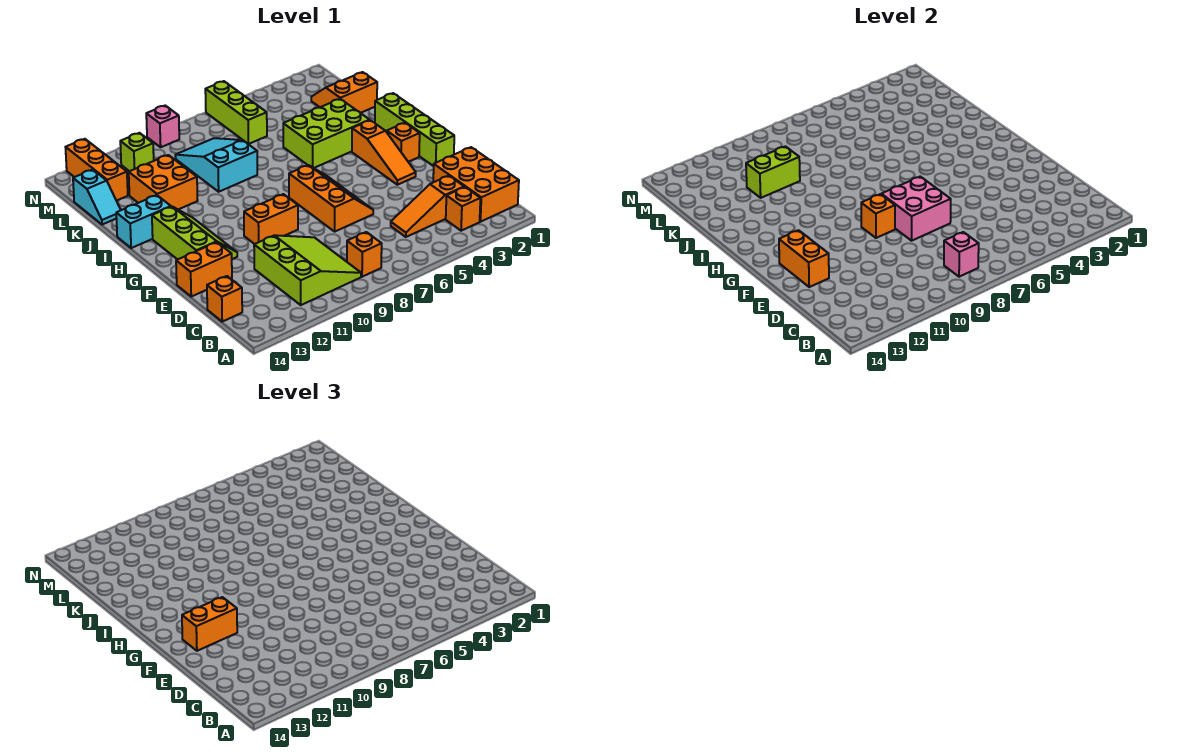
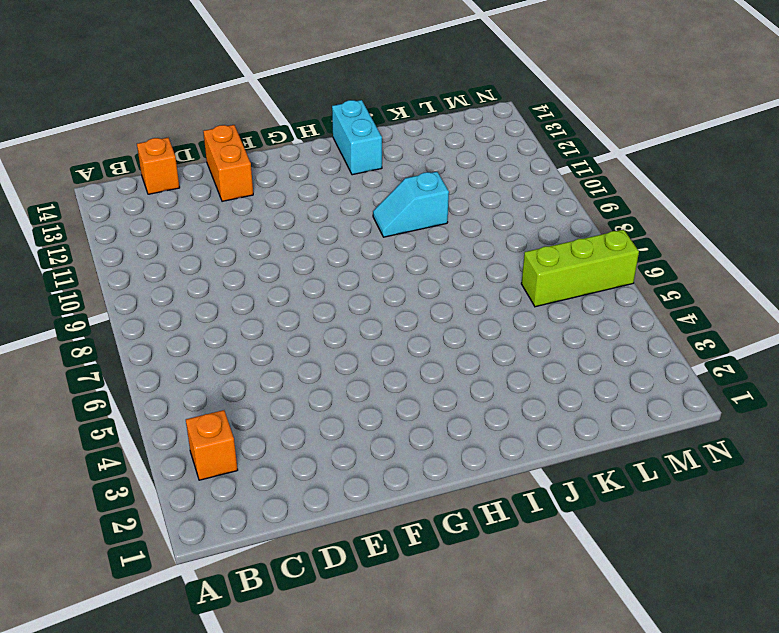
cyan 1x2 slope [373,172,449,237] -> cyan 1x2 slope moved to [73,170,121,225]
none -> orange 2x3 brick [433,147,519,222]
none -> orange 1x1 brick [347,232,382,277]
none -> lime 3x3 slope [254,235,361,305]

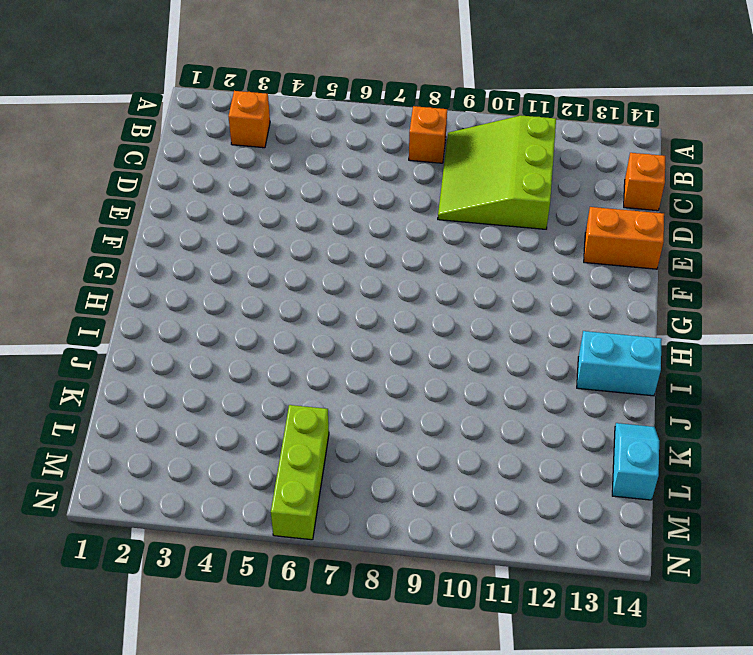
none -> orange 2x3 brick [433,147,519,222]
none -> orange 1x3 slope [391,176,464,237]
none -> orange 2x3 slope [289,165,373,232]

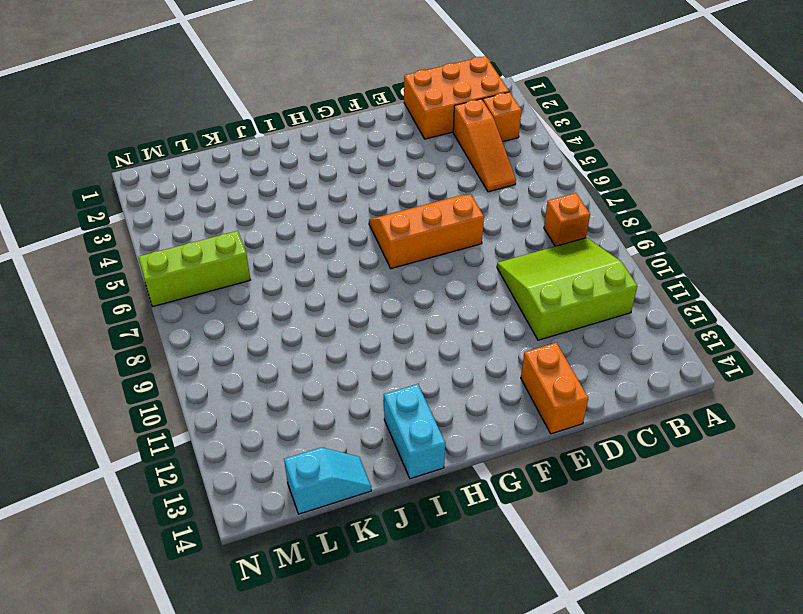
none -> orange 1x1 brick [207,276,242,322]
none -> lime 1x4 brick [375,93,454,166]
none -> orange 1x3 slope [352,120,416,185]

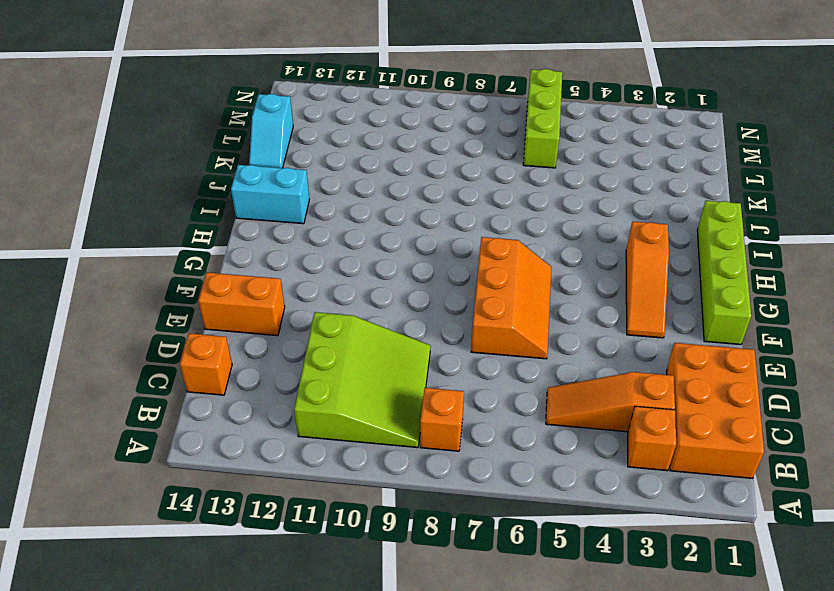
none -> orange 1x2 brick [244,194,298,244]
none -> lime 2x3 slope [152,207,237,260]
none -> orange 1x1 brick [387,123,420,162]

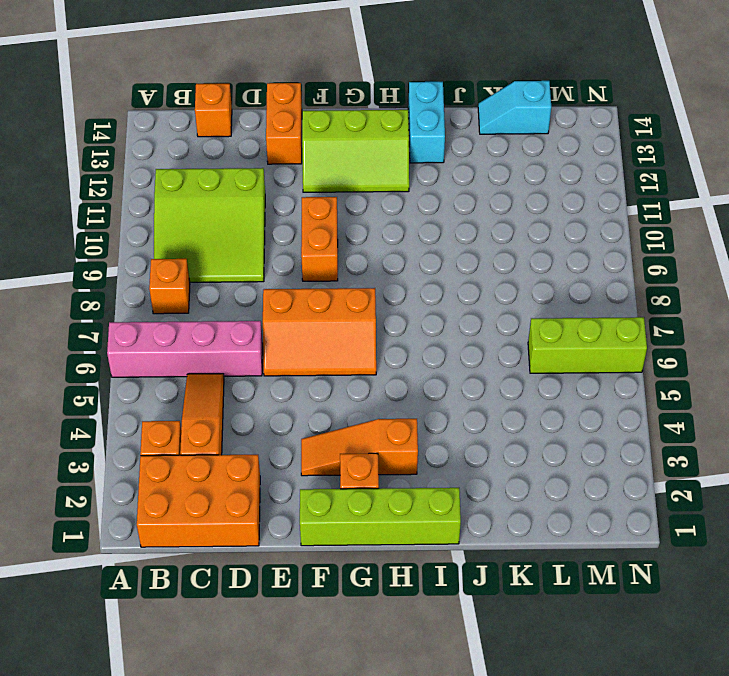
pink 1x4 brick [107,321,263,377] -> none
none -> lime 2x3 brick [283,99,370,168]
none -> cyan 2x3 slope [175,138,257,192]
none -> orange 2x2 brick [129,155,198,209]

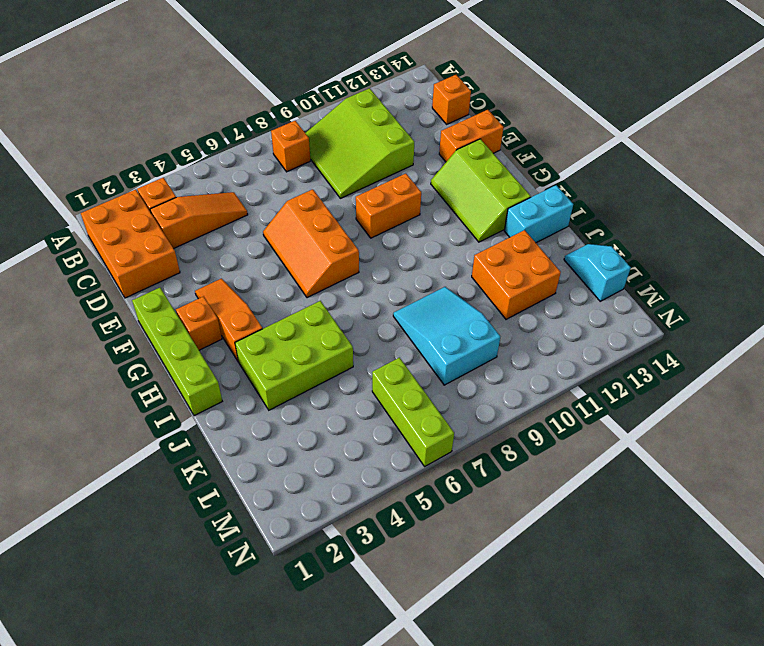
cyan 2x3 slope [393,287,500,385] -> cyan 2x3 slope turned to [175,138,257,192]
none -> orange 2x2 slope [311,72,377,113]
none -> orange 1x3 brick [65,139,128,201]
none -> lime 1x1 brick [120,133,154,171]

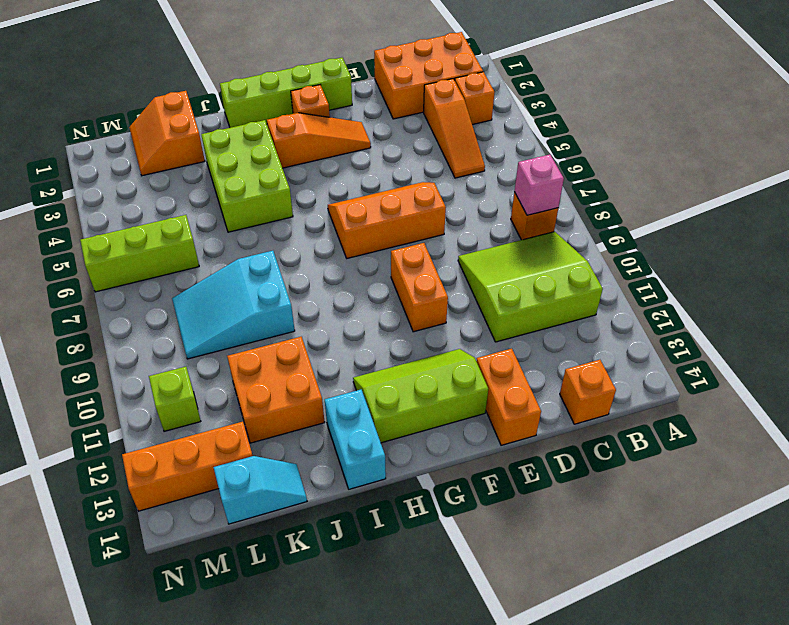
none -> pink 1x1 brick [146,106,179,147]
none -> pink 2x2 brick [881,177,951,241]
none -> orange 1x2 brick [779,230,829,287]

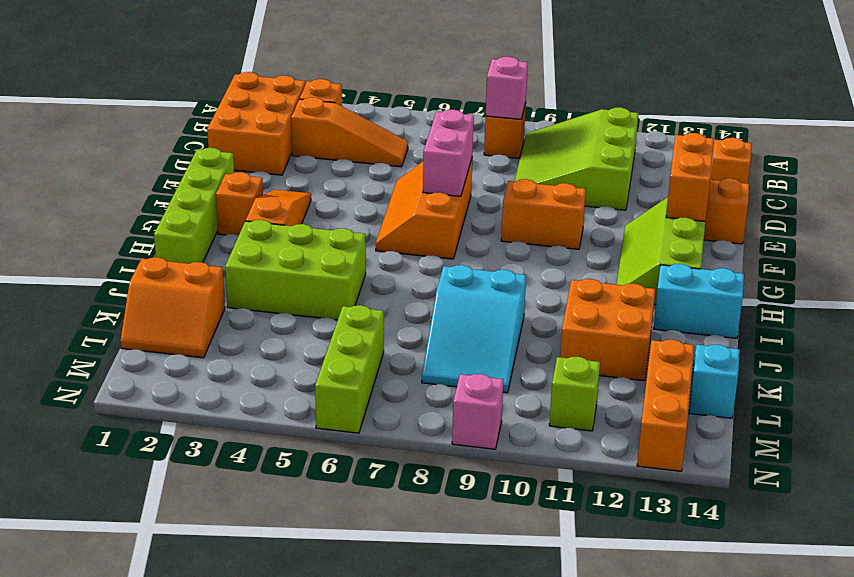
pink 1x2 brick [423,110,474,196] -> pink 2x2 brick [881,177,951,241]
none -> orange 1x1 brick [861,194,895,238]
none -> lime 1x2 brick [746,146,800,198]
none -> orange 1x2 brick [182,597,237,651]

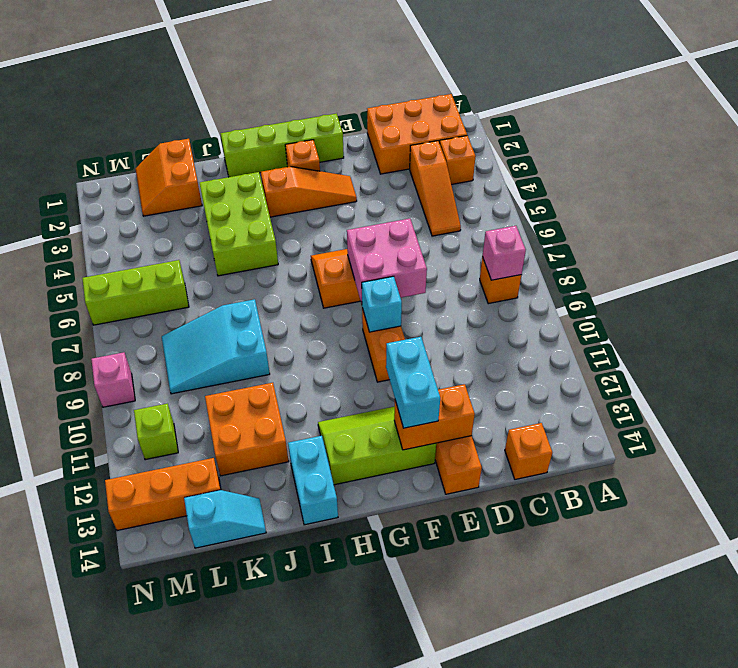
cyan 1x1 brick [362,276,402,332] -> orange 1x1 brick [861,194,895,238]
cyan 1x2 brick [386,337,440,428] -> orange 1x2 brick [182,597,237,651]
none -> lime 3x3 slope [254,235,361,305]
none -> lime 1x2 brick [746,146,800,198]

